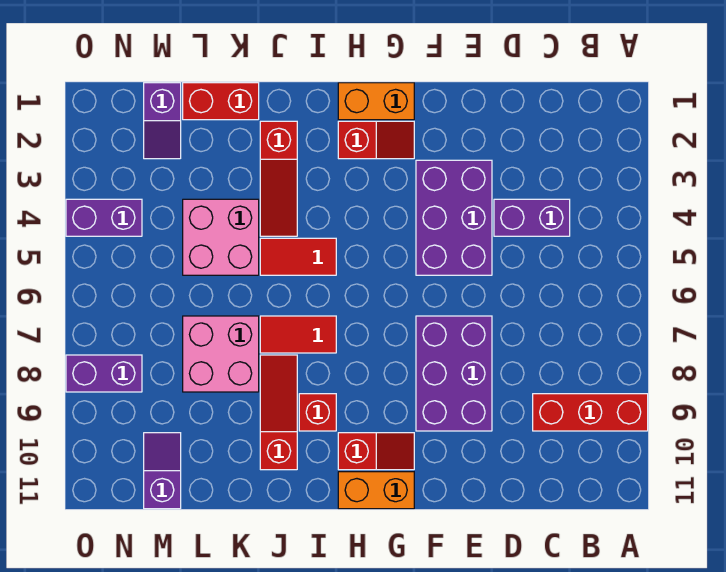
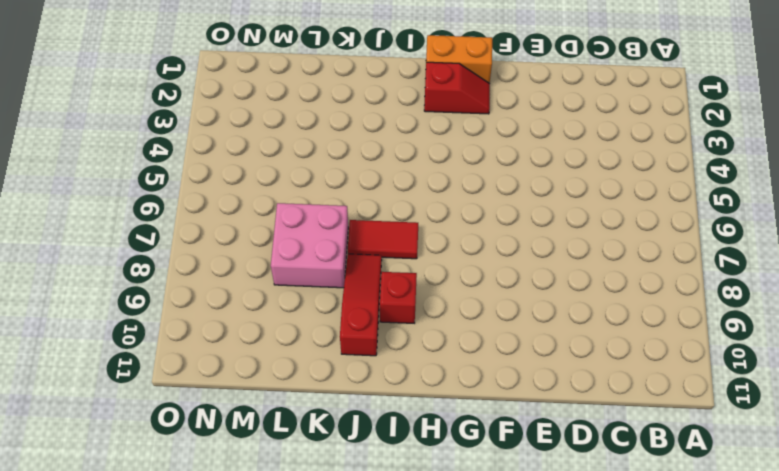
none -> red 1x3 brick [533,394,648,431]
none -> purple 1x2 brick [494,199,570,236]
none -> purple 2x3 brick [416,160,492,275]

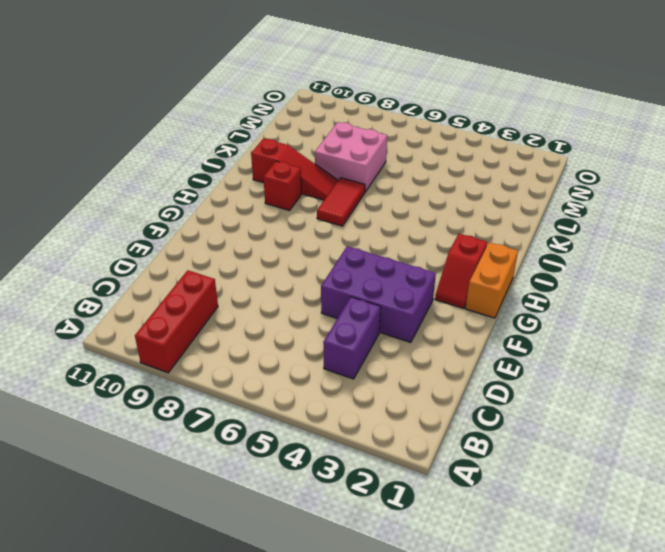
none -> purple 2x3 brick [416,316,492,431]
none -> red 1x2 slope [338,433,414,470]
none -> orange 1x2 brick [338,472,414,509]

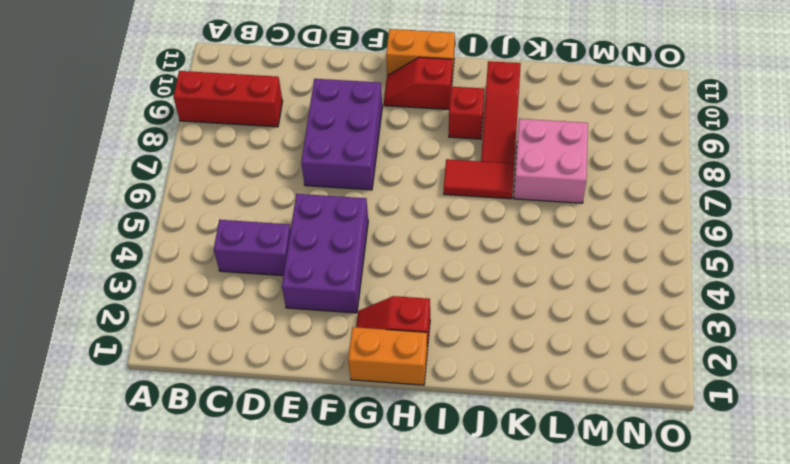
none -> red 1x2 tile [260,238,336,275]
none -> red 1x3 slope [260,121,297,236]
none -> red 1x2 brick [183,83,259,120]

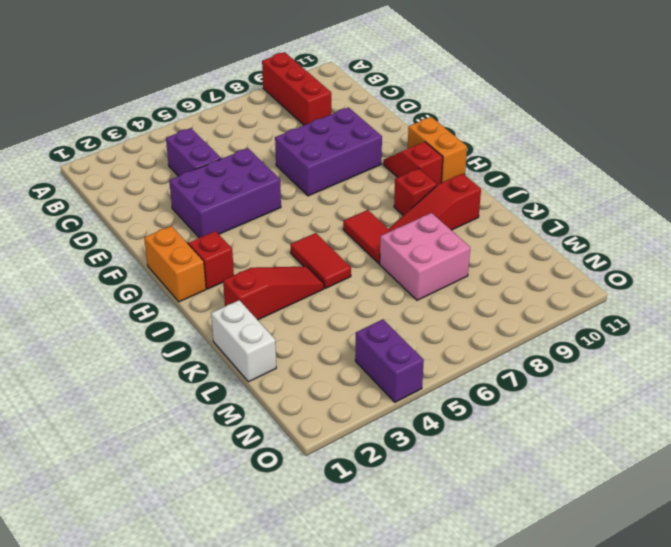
white 1x2 brick [211,300,276,382] -> red 1x2 brick [183,83,259,120]
none -> pink 2x2 brick [183,199,259,275]
none -> purple 1x2 slope [144,83,181,159]
none -> purple 1x2 slope [144,433,181,509]

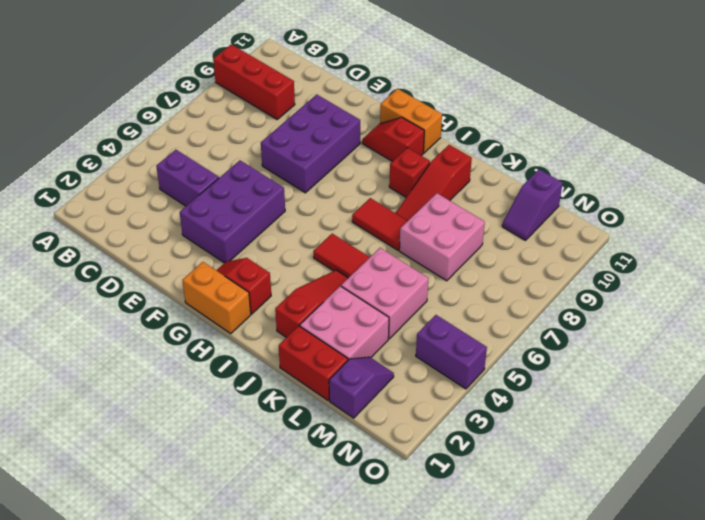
pink 2x2 brick [300,286,389,360] -> none
none -> purple 1x2 brick [66,355,142,392]

